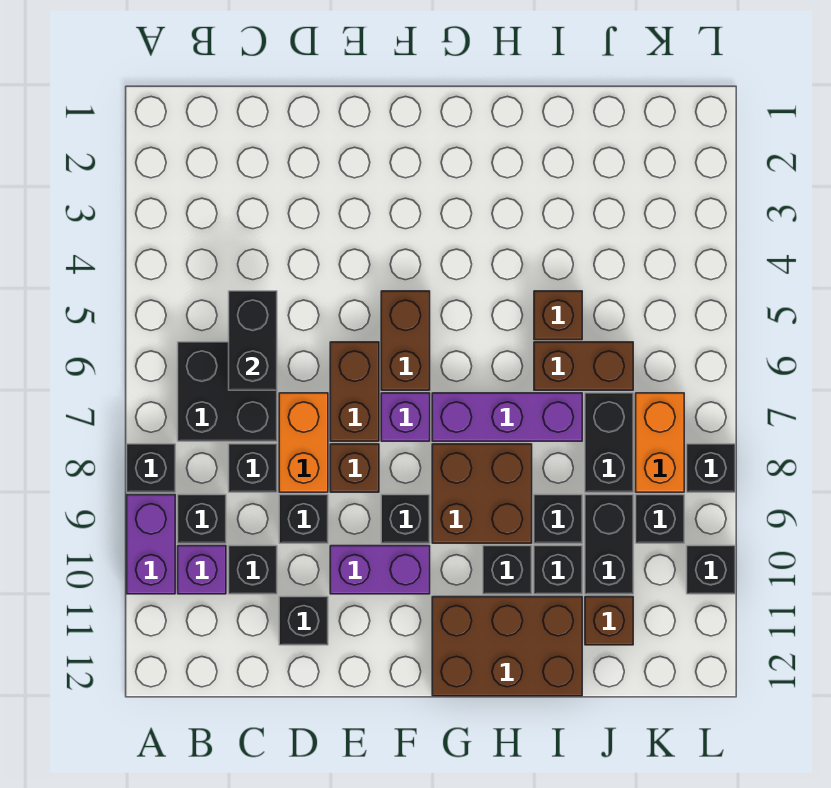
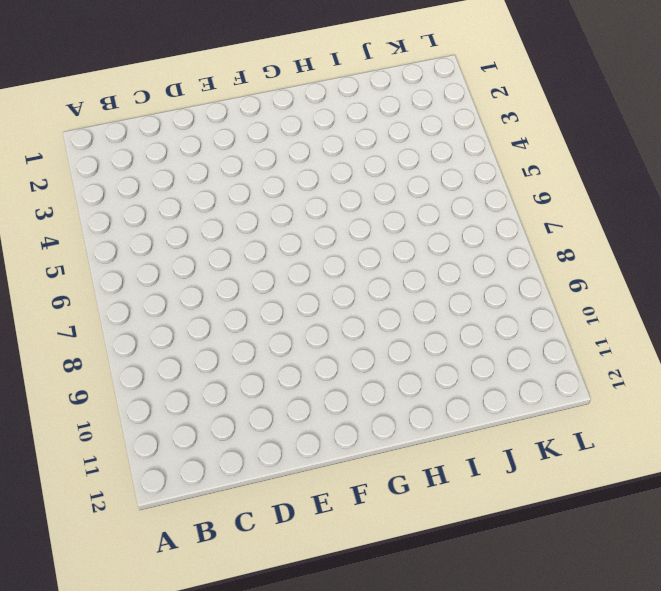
none -> black 1x1 brick [127,444,175,492]
none -> purple 1x2 brick [127,495,175,594]
none -> black 2x2 brick [178,342,277,441]
none -> black 1x1 brick [178,495,226,543]

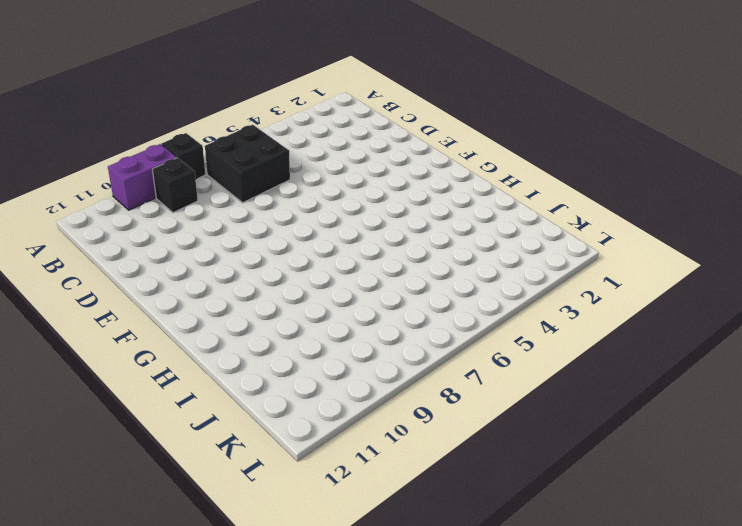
none -> purple 1x1 brick [178,546,226,594]
none -> black 1x1 brick [229,444,277,492]
none -> black 1x1 brick [229,546,277,594]
none -> orange 1x2 brick [279,393,328,492]

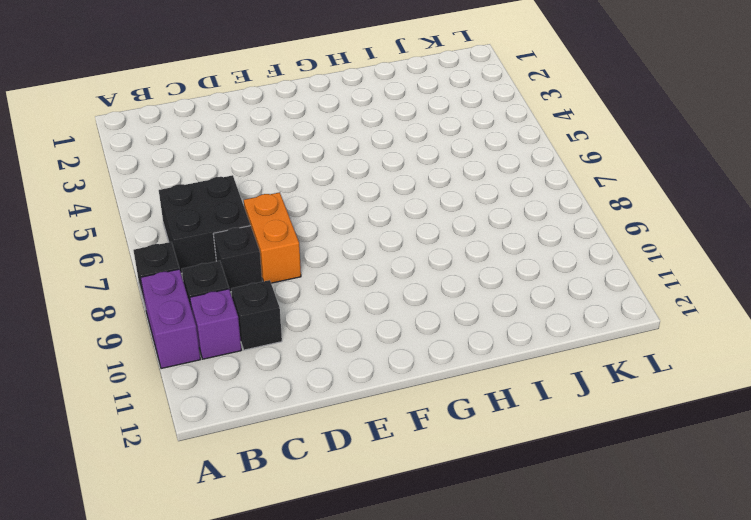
none -> black 1x1 brick [279,495,328,543]
none -> black 1x1 brick [279,597,328,645]
none -> brown 1x2 brick [330,342,379,441]
none -> brown 1x1 brick [330,444,379,492]

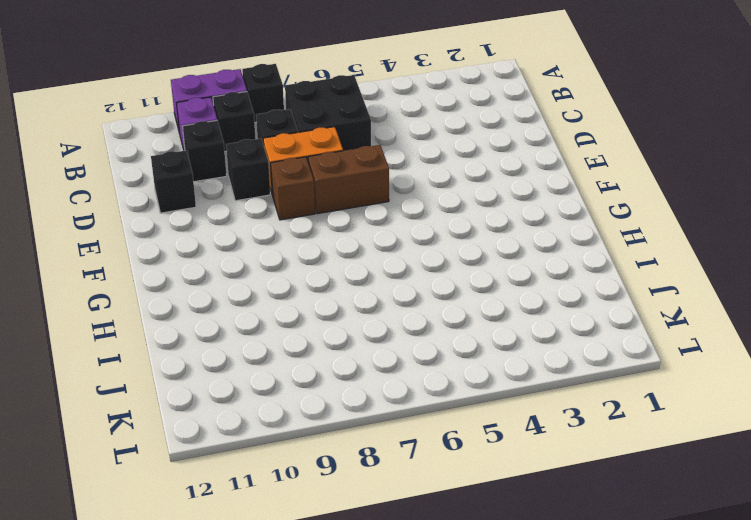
none -> purple 1x2 brick [330,546,430,594]
none -> brown 1x2 brick [381,291,430,390]
none -> purple 1x1 brick [381,393,430,441]
none -> black 1x1 brick [381,495,430,543]

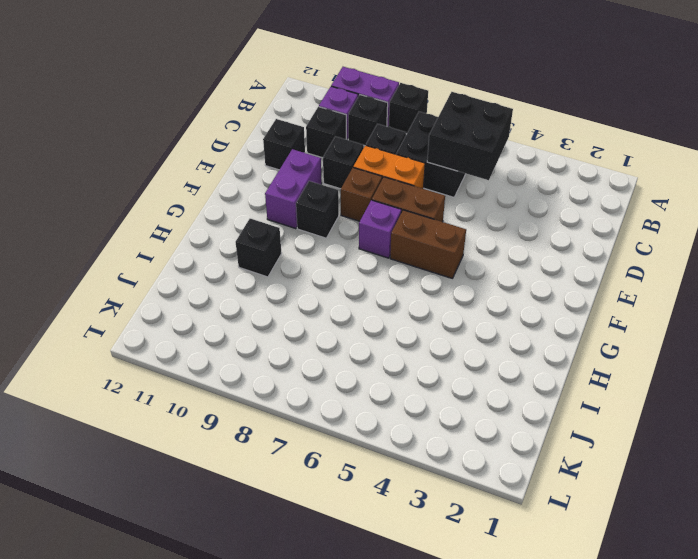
black 2x2 brick [427,92,513,180] -> black 1x2 brick [229,291,277,390]
none -> purple 1x3 brick [432,393,582,441]
none -> brown 2x2 brick [432,444,532,543]
none -> brown 2x3 brick [432,597,582,696]
none -> brown 1x1 brick [534,291,582,340]

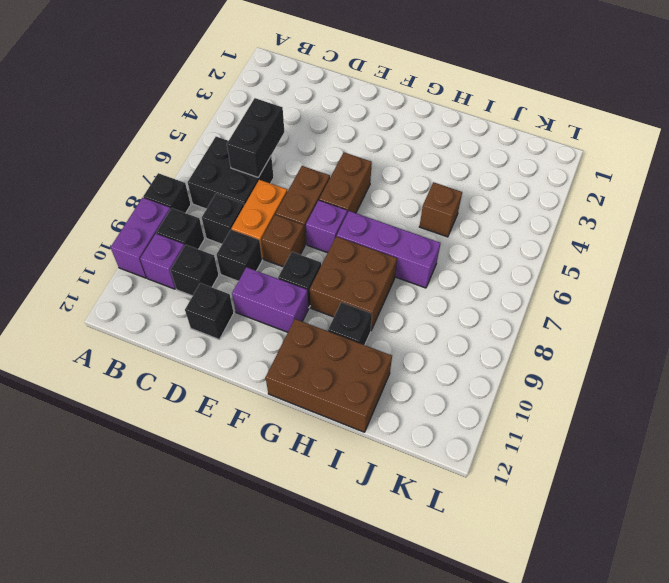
none -> brown 1x2 brick [534,342,633,390]
none -> black 1x1 brick [534,495,582,543]
none -> black 1x1 brick [534,546,582,594]
none -> black 1x2 brick [585,393,633,492]

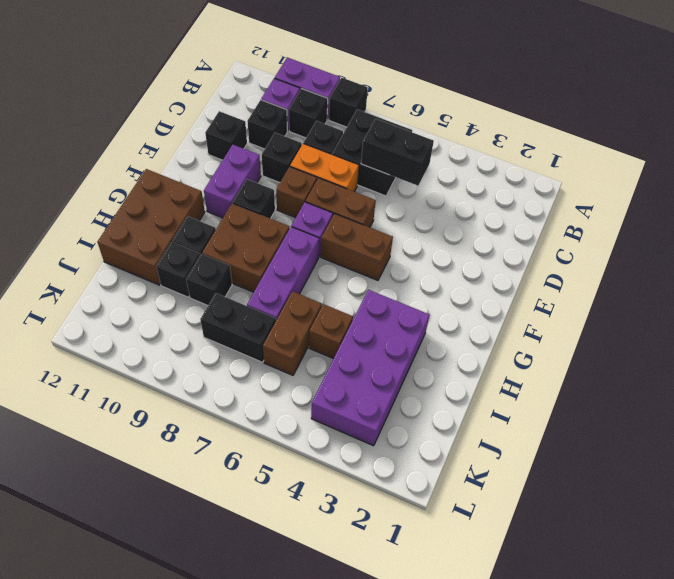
purple 2x4 brick [311,290,430,446] -> none
none -> black 1x2 brick [585,495,633,594]
none -> brown 1x1 brick [585,597,633,645]
none -> orange 1x2 brick [636,393,684,492]
none -> black 1x1 brick [636,495,684,543]

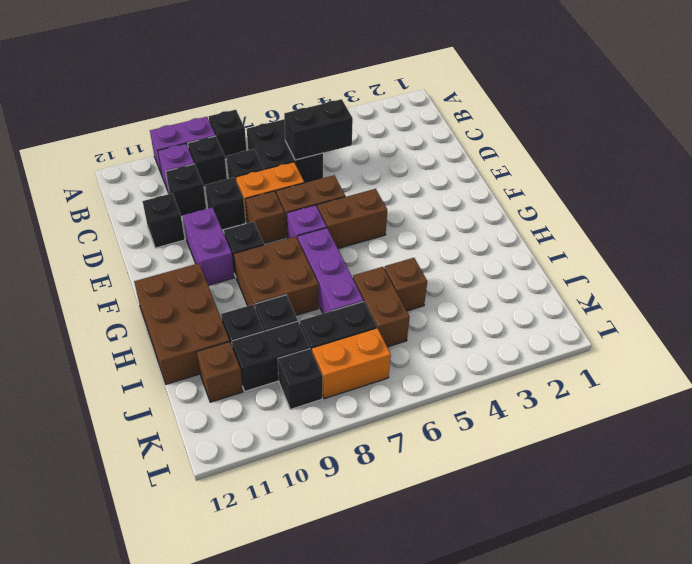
none -> black 1x1 brick [483,546,532,594]
none -> black 1x1 brick [687,444,735,492]
none -> black 1x1 brick [687,546,735,594]

